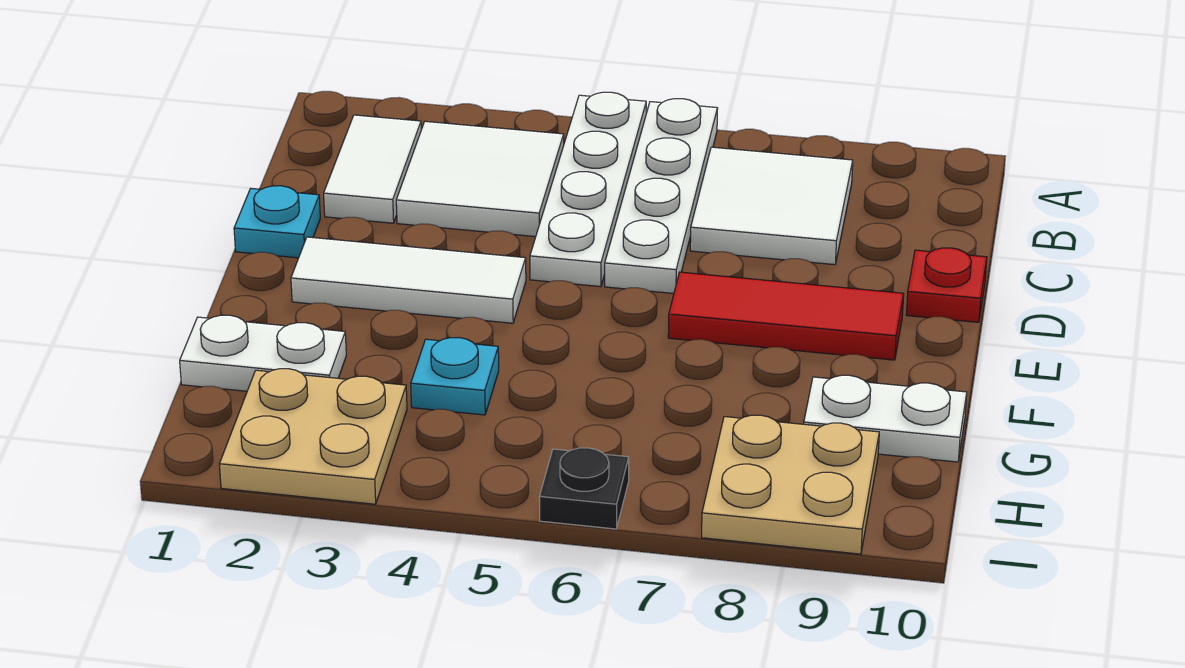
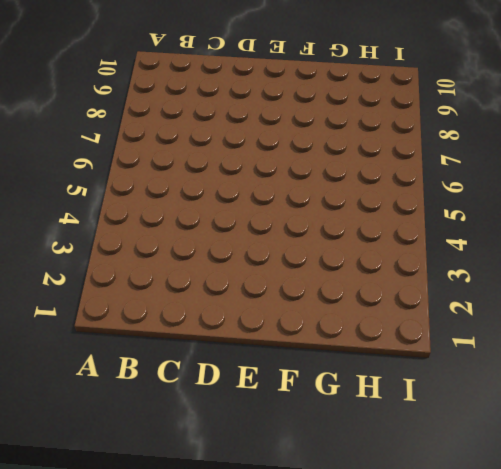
none -> white 1x4 plate [530,92,646,287]
none -> white 1x4 plate [605,99,718,293]
none -> white 1x2 tile [324,115,421,223]

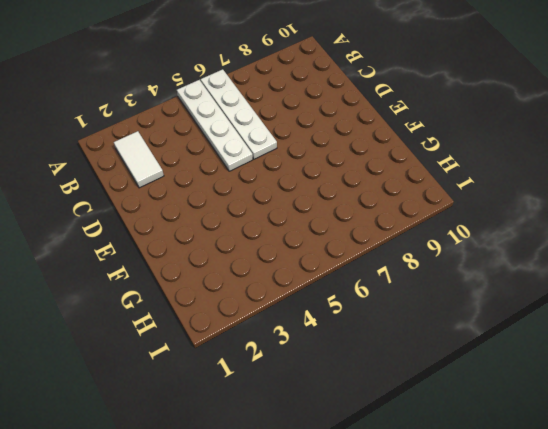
none -> white 2x2 tile [396,121,564,237]
none -> white 2x2 tile [690,147,853,265]
none -> cyan 1x1 plate [234,186,320,258]

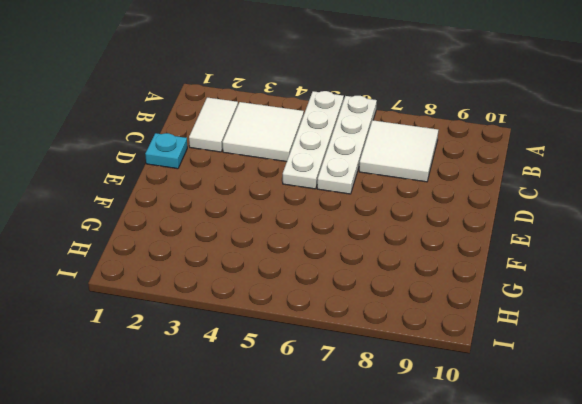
none -> red 1x1 plate [906,248,987,322]
none -> white 1x3 tile [291,237,526,323]
none -> red 1x3 tile [668,272,904,360]

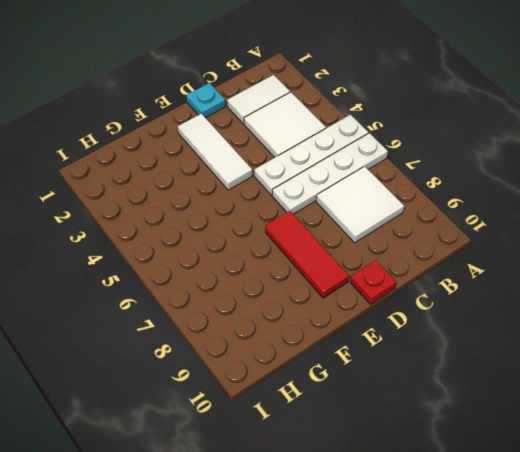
none -> white 1x2 plate [180,315,346,391]
none -> cyan 1x1 plate [411,338,499,415]
none -> white 1x2 plate [804,375,967,462]

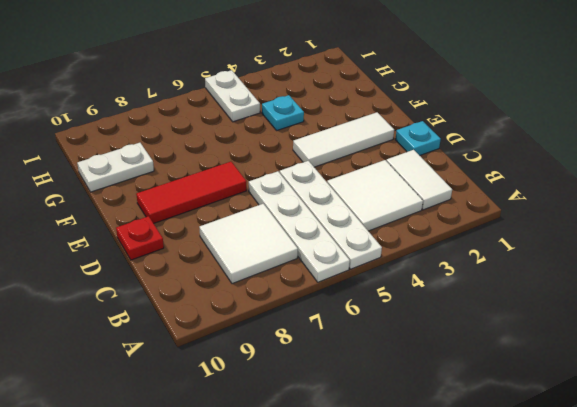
white 1x2 plate [205,70,260,122] -> white 1x2 plate turned to [180,315,346,391]
none -> tan 2x2 plate [219,369,407,504]
none -> tan 2x2 plate [702,415,879,554]
none -> black 1x1 plate [539,448,629,529]

